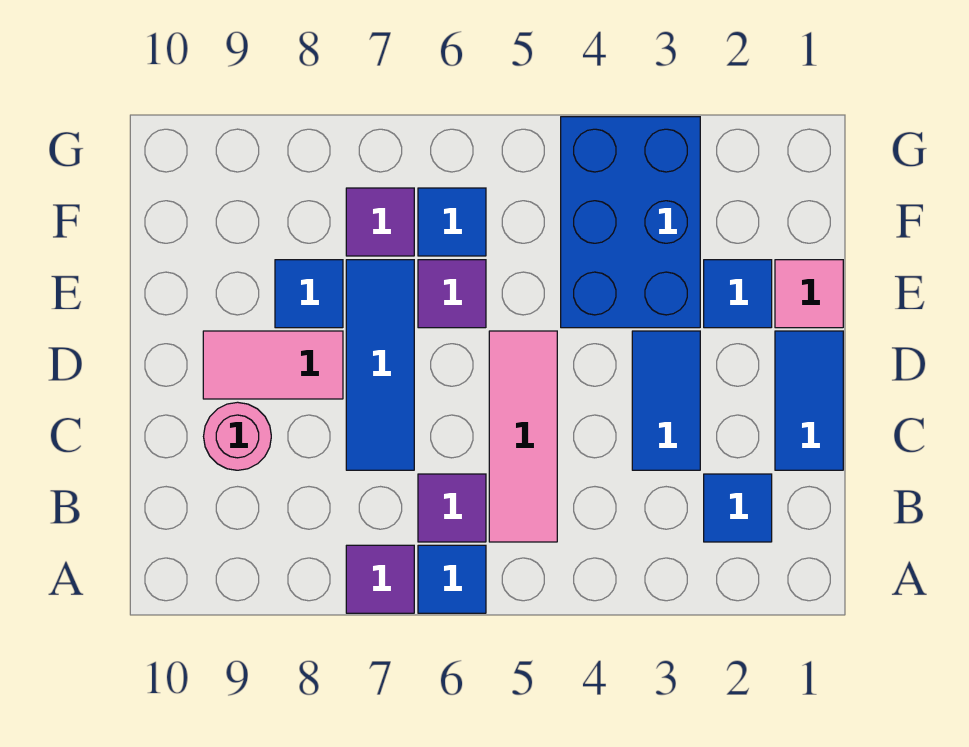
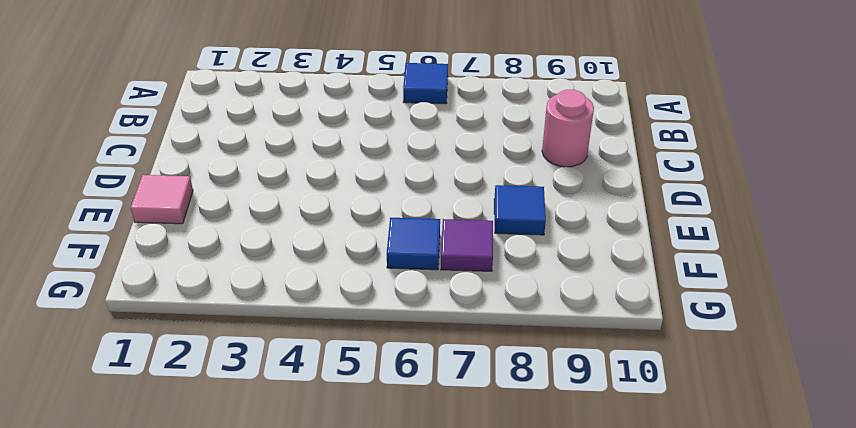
none -> purple 1x1 tile [346,545,414,613]
none -> blue 1x1 tile [704,474,772,542]
none -> pink 1x3 tile [489,331,557,542]

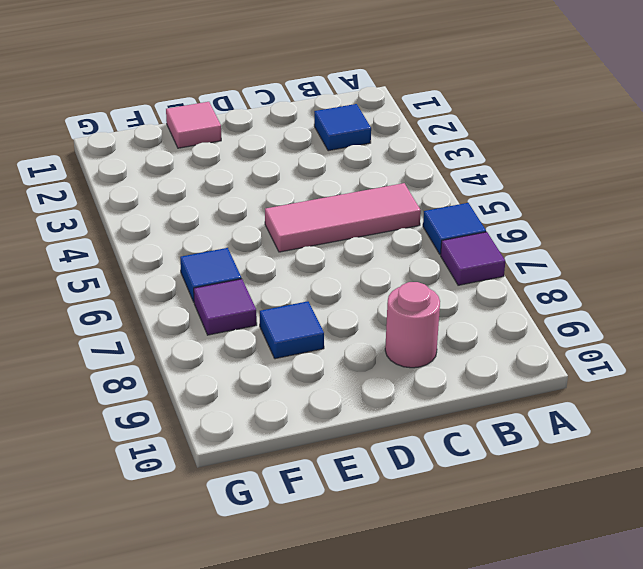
none -> purple 1x1 tile [418,474,486,542]
none -> blue 1x2 tile [775,331,843,470]
none -> blue 1x2 tile [632,331,700,470]

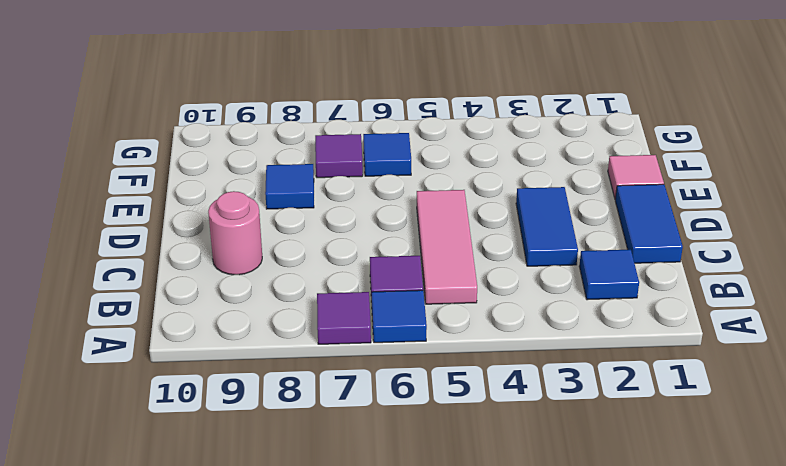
none -> blue 1x3 tile [346,260,414,470]
none -> pink 1x2 tile [203,331,343,399]
none -> blue 1x1 tile [704,260,772,328]

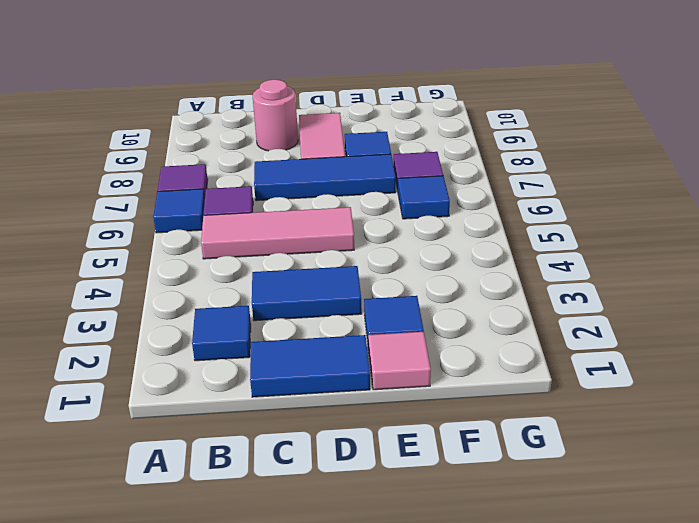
none -> blue 2x3 brick [561,117,700,328]
none -> purple 1x1 tile [418,260,486,328]

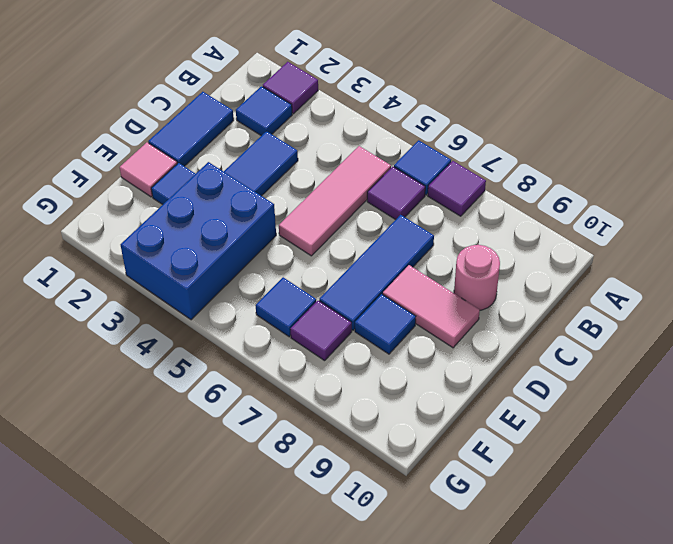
purple 1x1 tile [263,62,318,114] -> purple 1x1 tile moved to [418,260,486,328]

